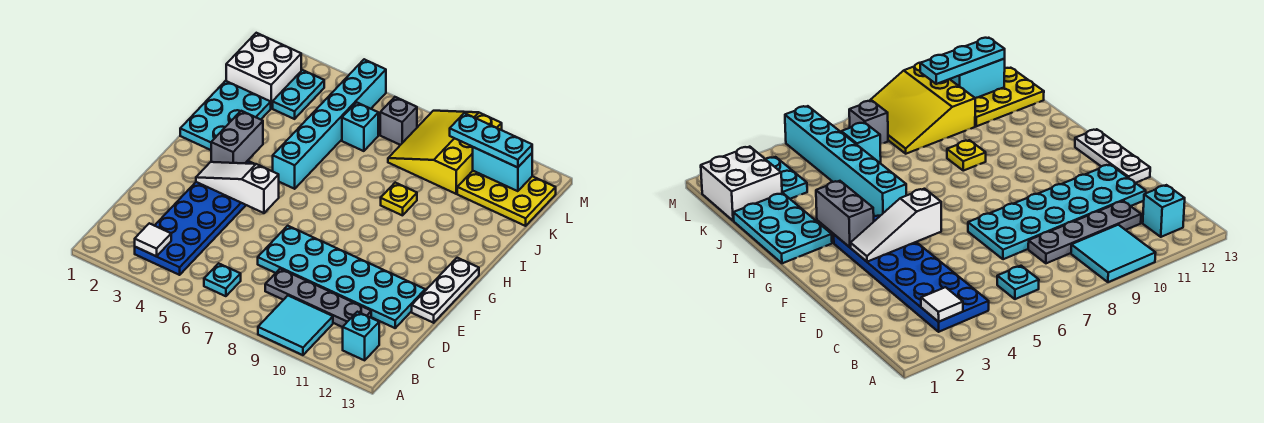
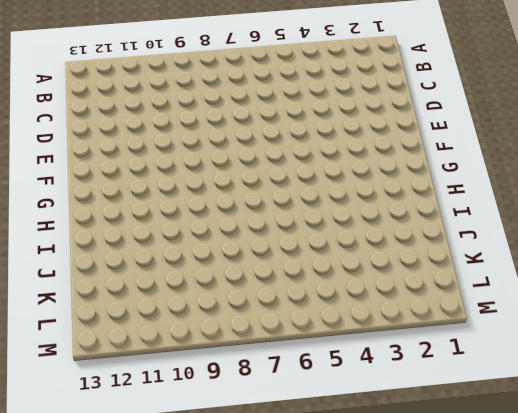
none -> cyan 2x2 tile [258,296,333,355]
none -> blue 2x6 plate [135,161,254,275]
none -> cyan 1x1 plate [204,263,241,296]

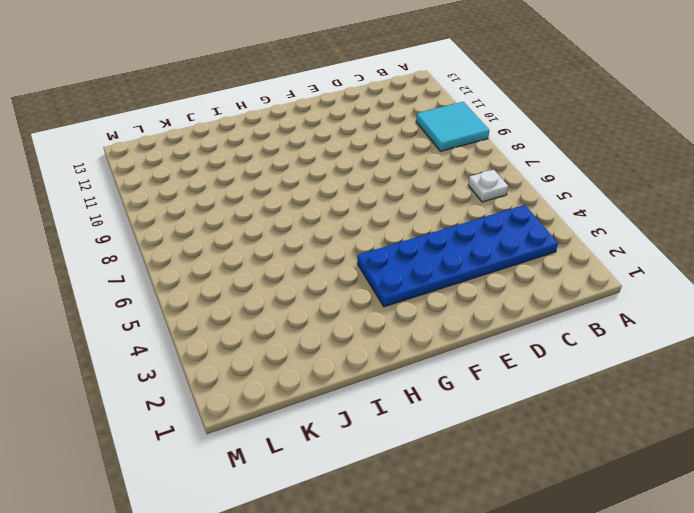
white 1x1 plate [468,170,508,202] -> cyan 1x1 plate [204,263,241,296]
none -> cyan 1x1 brick [343,312,379,360]
none -> grey 1x4 plate [265,269,371,327]
none -> cyan 2x6 plate [258,226,425,328]

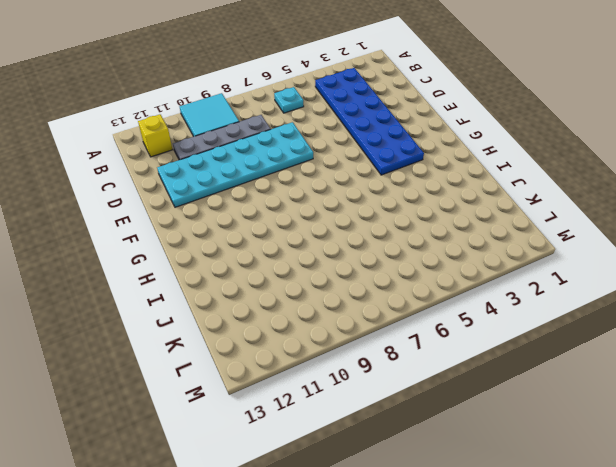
yellow 1x1 brick [138,114,173,157] -> cyan 1x1 brick [343,312,379,360]
none -> white 1x3 plate [412,258,479,323]
none -> cyan 2x3 plate [180,81,271,150]
none -> cyan 1x6 brick [273,59,386,189]

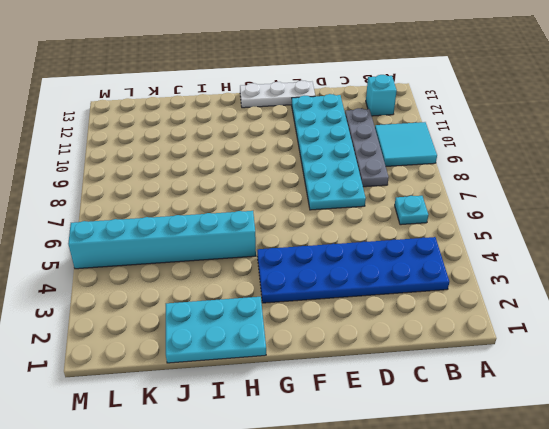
none -> yellow 1x1 plate [381,183,417,215]
none -> white 2x2 brick [226,33,301,108]
none -> cyan 1x2 plate [273,70,324,119]

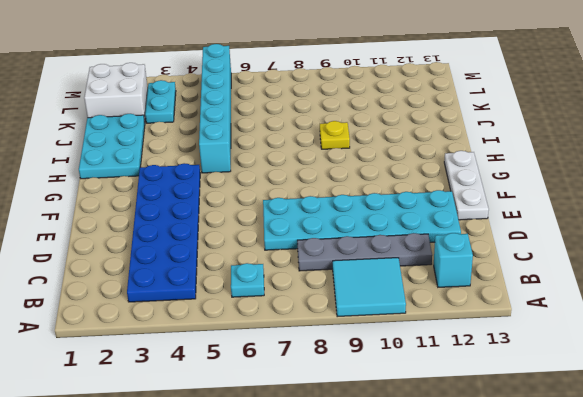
none -> cyan 1x1 brick [342,102,378,151]
none -> yellow 3x3 slope [388,111,502,194]
none -> yellow 2x3 plate [457,171,556,226]

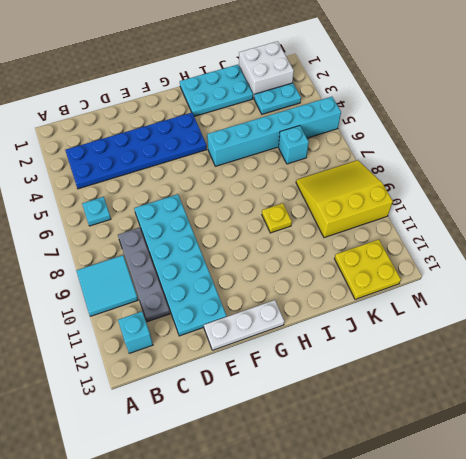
yellow 2x2 plate [334,240,401,299] -> yellow 2x3 plate [457,171,556,226]
none -> grey 1x1 brick [380,97,417,145]
none -> white 1x1 tile [135,223,171,256]
none -> white 1x3 slope [196,162,279,213]

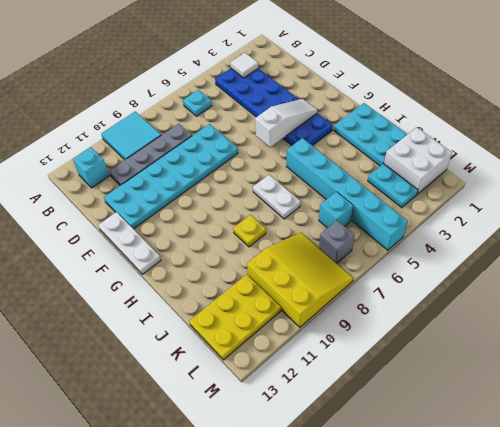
white 1x2 plate [253,175,301,219] -> none
none -> grey 1x2 brick [211,111,263,163]
none -> cyan 1x2 brick [473,147,532,191]
none -> cyan 1x3 plate [450,113,532,168]

